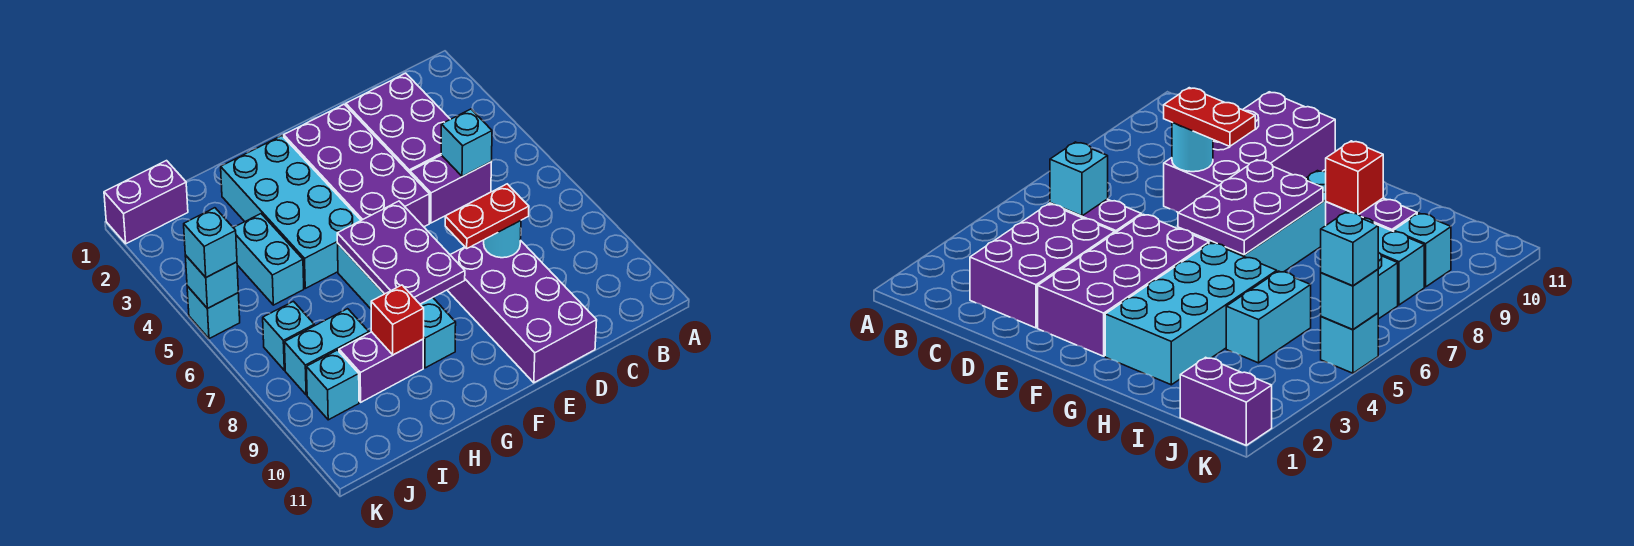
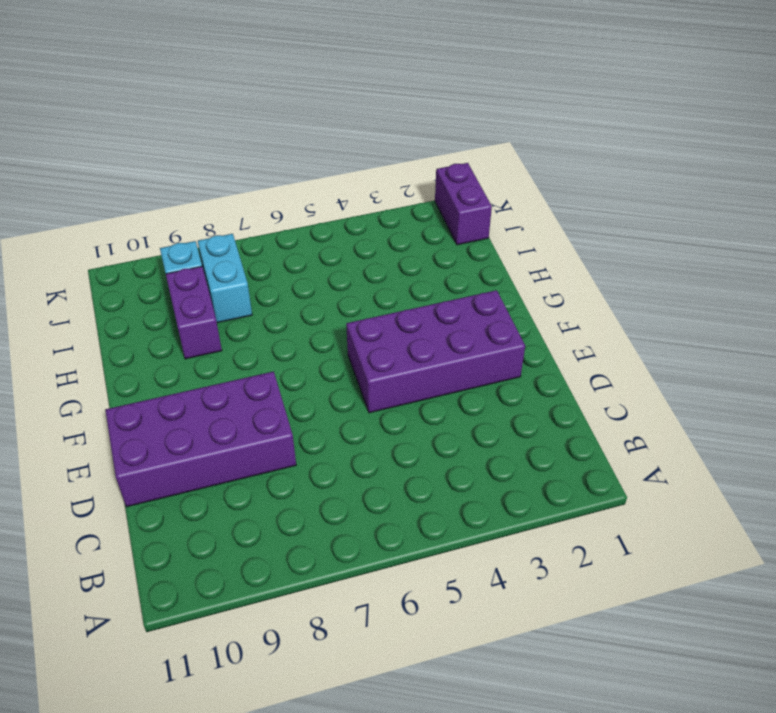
none -> purple 2x3 brick [346,73,450,173]
none -> purple 1x2 brick [410,155,491,223]
none -> cyan 2x4 brick [221,136,361,288]

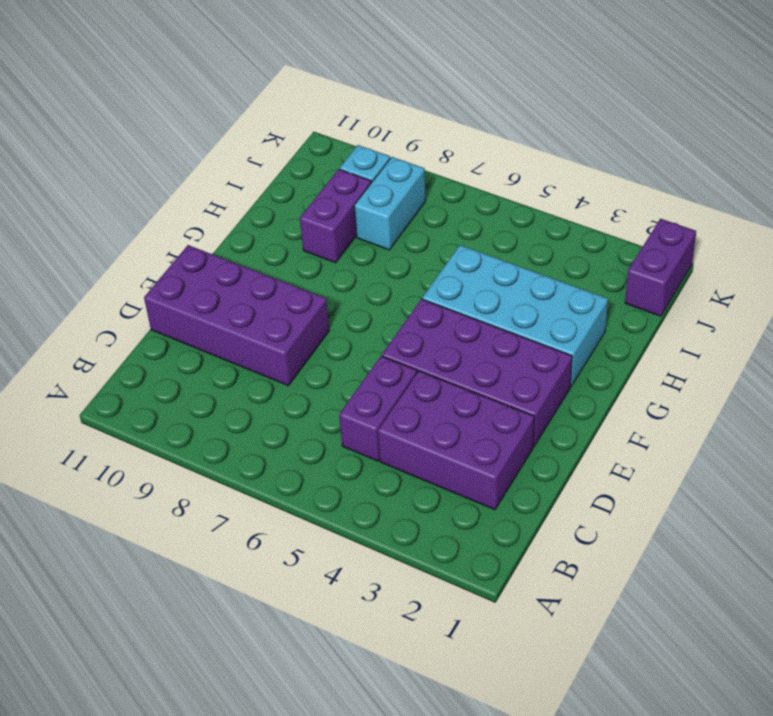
none -> cyan 1x4 brick [338,244,456,368]
none -> cyan 1x2 brick [234,214,304,305]
none -> cyan 1x1 brick [263,301,314,370]

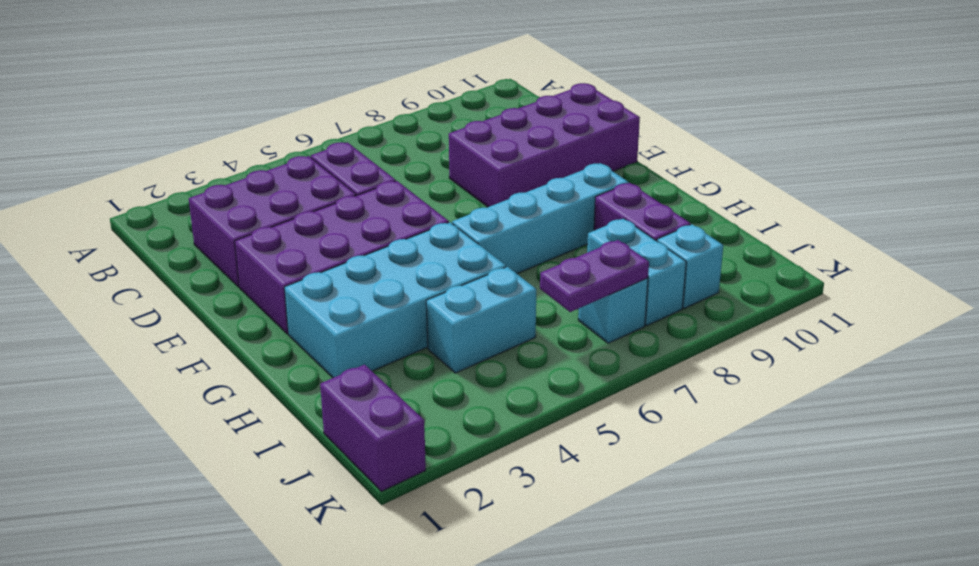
purple 1x2 plate [540,240,649,312] -> none
none -> cyan 1x1 brick [187,286,240,339]
none -> cyan 1x1 brick [441,109,492,177]
none -> cyan 1x1 round brick [484,221,521,258]

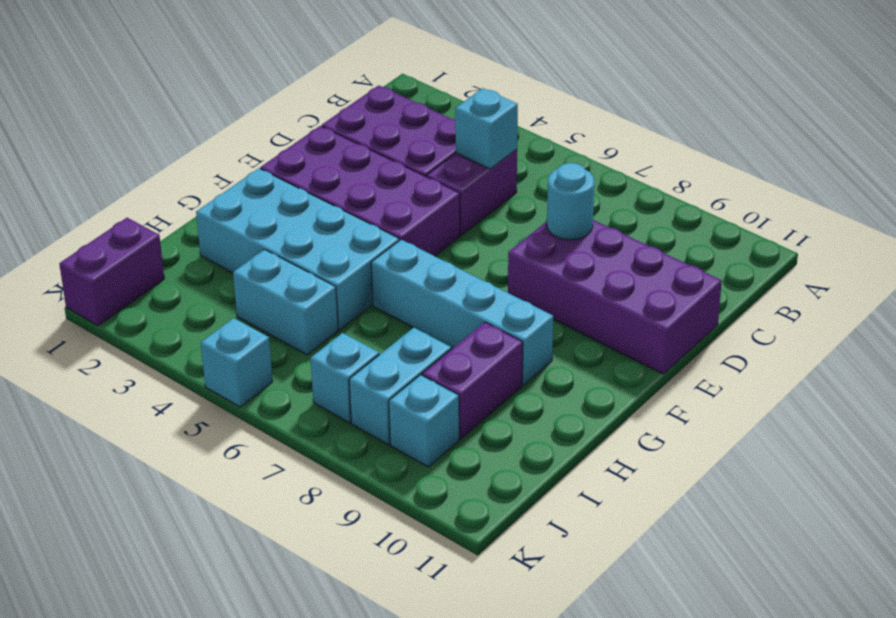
none -> purple 2x3 plate [337,201,465,304]
none -> red 1x1 brick [371,285,424,355]
none -> cyan 1x1 brick [185,255,238,308]

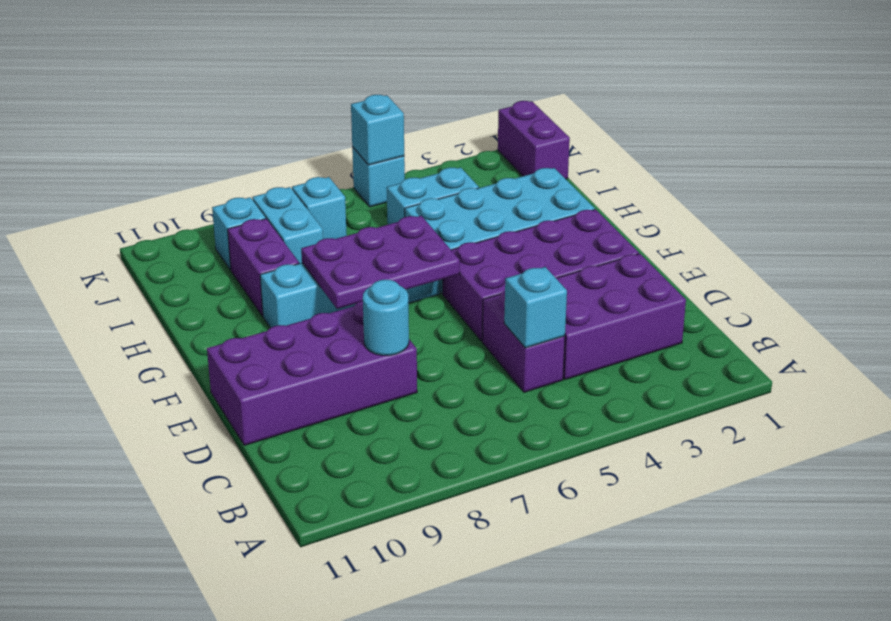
none -> red 1x1 brick [371,285,424,355]
none -> red 1x2 plate [445,184,529,248]
none -> cyan 1x1 brick [184,208,237,277]

